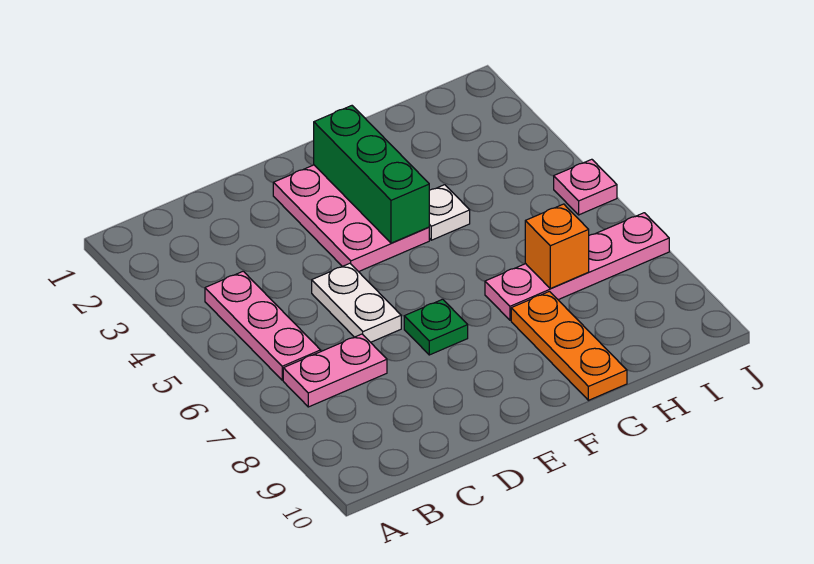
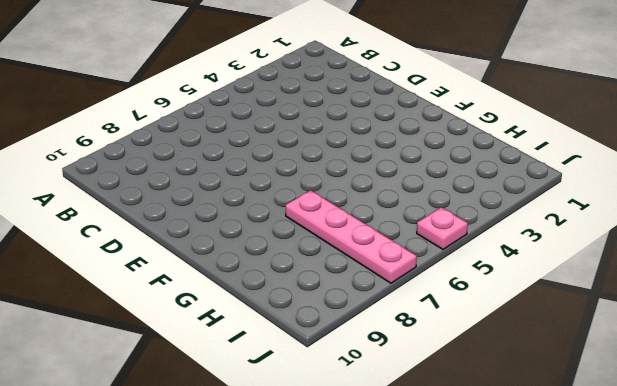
none -> pink 1x3 plate [205,271,321,380]
none -> pink 1x2 plate [283,334,387,407]

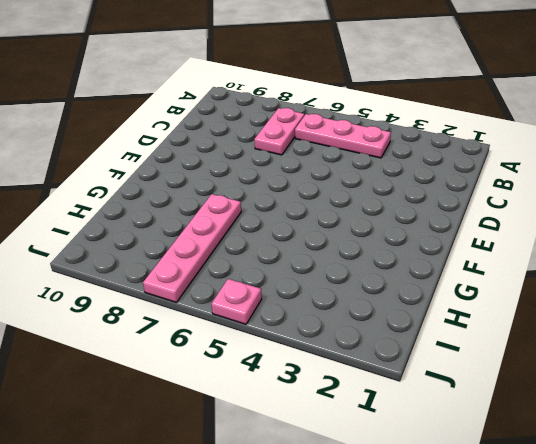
none -> white 1x2 plate [312,263,401,342]
none -> pink 2x3 plate [273,165,429,272]

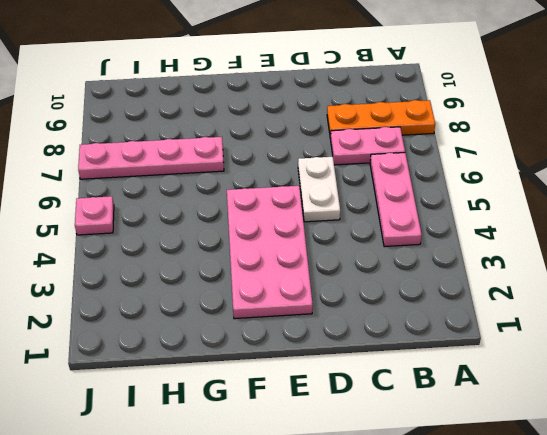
orange 1x3 plate [327,100,435,139] -> orange 1x3 plate turned to [511,291,627,400]
pink 2x4 plate [227,186,313,319] -> pink 2x3 plate [273,165,429,272]
none -> green 1x1 plate [404,299,468,355]
none -> white 1x1 plate [429,185,470,240]

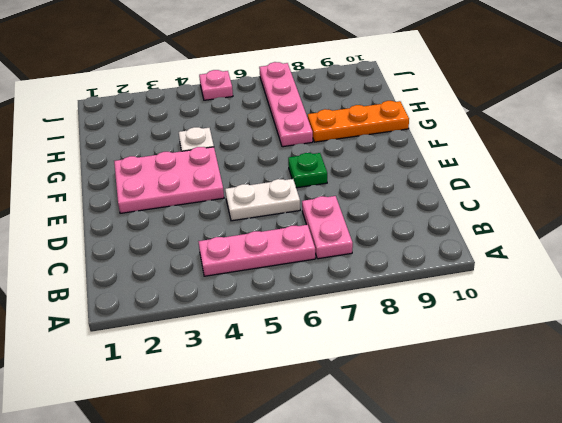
none -> green 1x3 brick [314,106,429,243]
none -> orange 1x1 brick [525,204,589,288]

